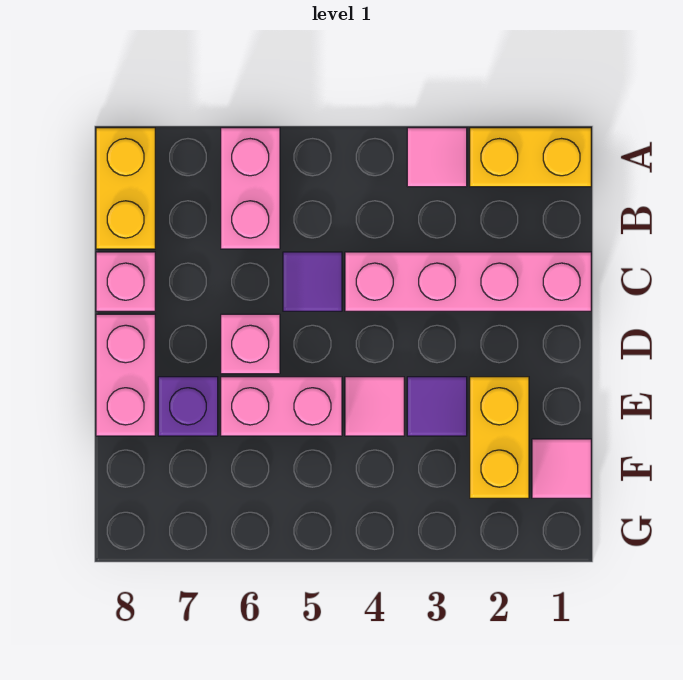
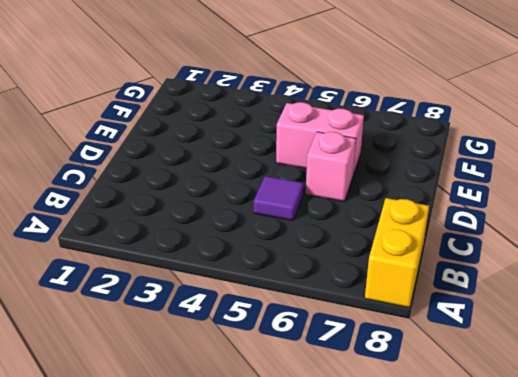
none -> yellow 1x2 brick [470,128,591,187]
none -> pink 1x1 tile [407,128,467,187]
none -> pink 1x2 brick [221,128,280,249]

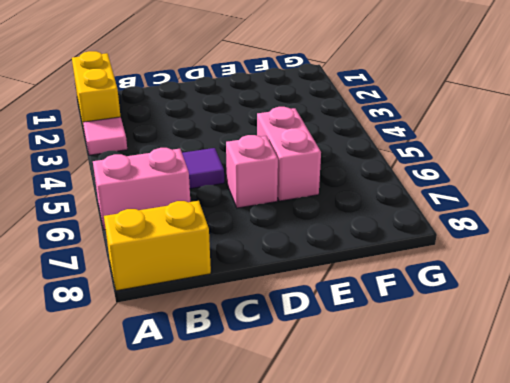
none -> pink 1x4 brick [345,252,591,311]
none -> pink 1x1 brick [96,252,155,311]
none -> pink 1x2 brick [96,314,155,436]

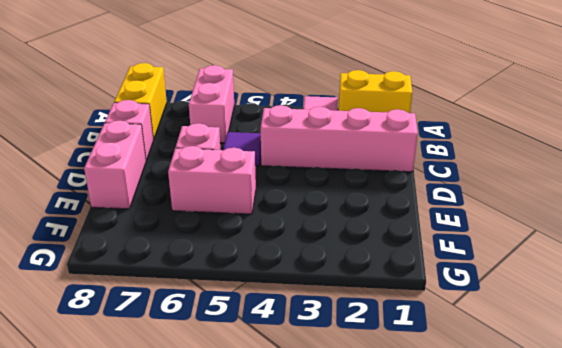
none -> yellow 1x2 brick [470,377,529,498]
none -> purple 1x1 tile [407,377,467,436]
none -> pink 1x1 tile [345,377,404,436]

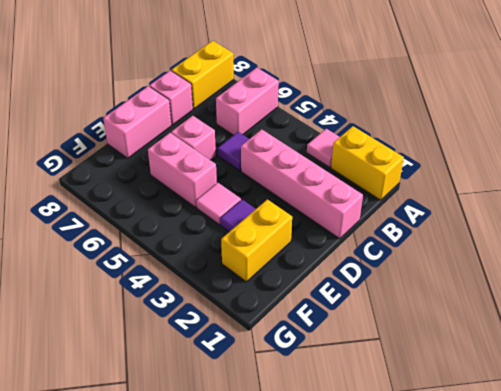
none -> purple 1x1 brick [158,377,218,436]
none -> pink 1x1 tile [532,439,591,498]

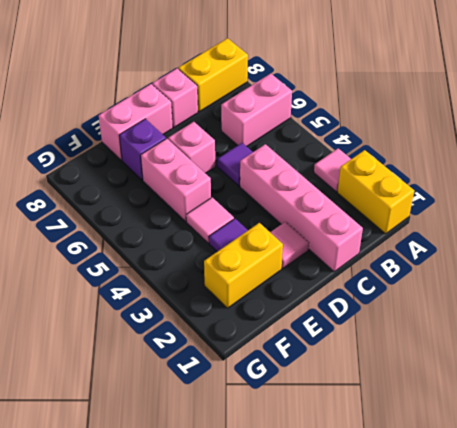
pink 1x1 tile [270,222,309,268] -> pink 1x1 tile moved to [532,439,591,498]

